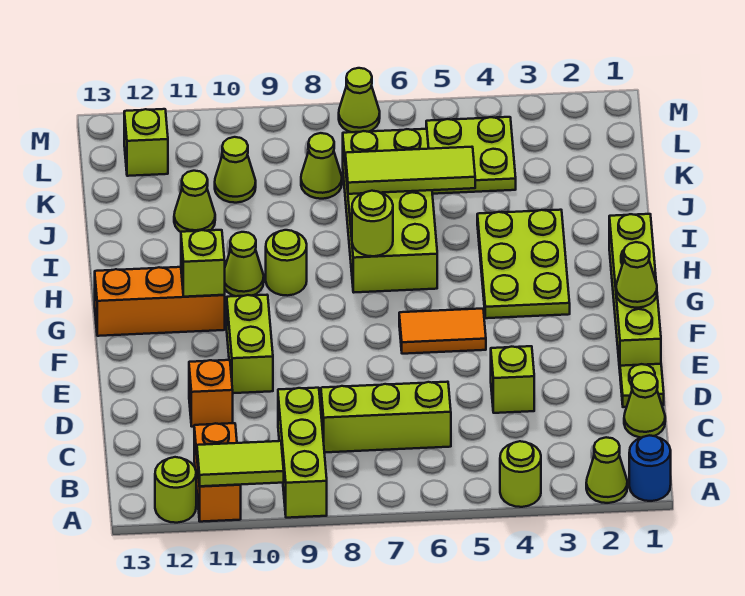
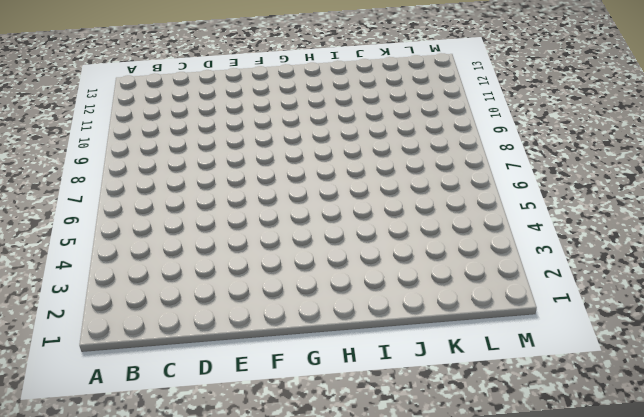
none -> blue 1x1 round brick [629,435,671,501]
none -> lime 1x1 cone [586,437,627,503]
none -> lime 1x1 round brick [500,441,541,507]
none -> lime 1x3 brick [278,388,327,518]

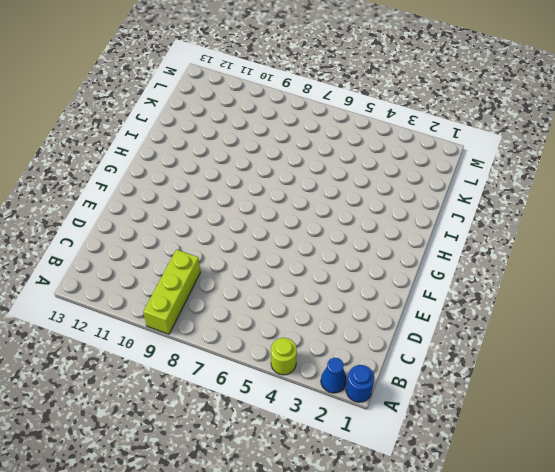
blue 1x1 cone [321,358,347,393] -> lime 1x1 cone [586,437,627,503]
none -> orange 1x2 brick [194,423,241,522]
none -> lime 1x1 round brick [155,457,196,523]
none -> lime 1x1 cone [624,372,665,438]
none -> lime 1x3 brick [321,382,451,453]

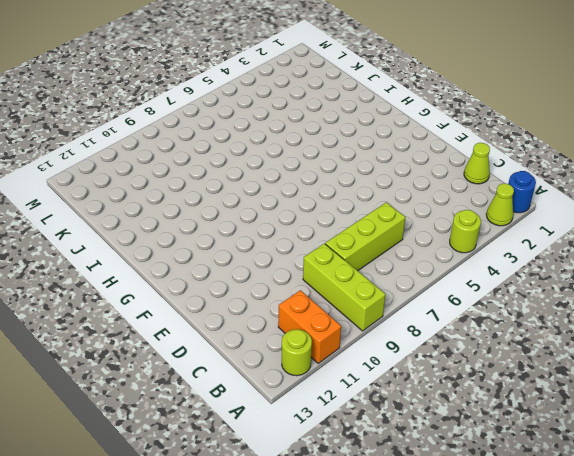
none -> lime 1x1 plate [620,364,664,407]
none -> lime 1x1 brick [491,346,534,413]
none -> orange 1x1 brick [189,360,233,427]
none -> lime 1x4 brick [609,214,661,369]

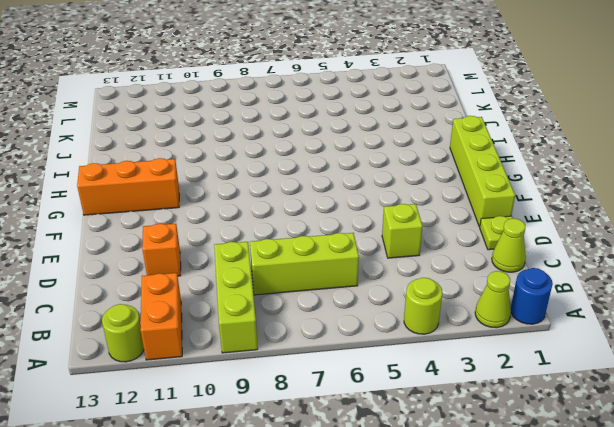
none -> lime 1x2 brick [227,295,273,393]
none -> orange 1x2 tile [399,309,486,354]
none -> lime 2x3 plate [477,210,570,318]
none -> lime 2x4 brick [343,129,437,292]

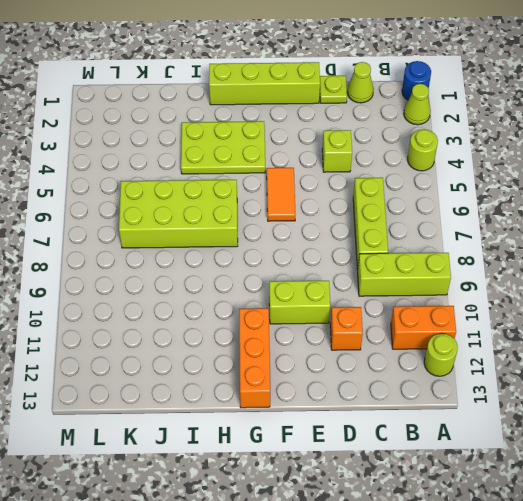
none -> lime 1x1 round brick [266,230,307,296]
none -> lime 1x1 cone [225,232,264,296]
none -> lime 1x1 cone [174,171,215,232]
none -> lime 2x2 plate [426,117,516,194]

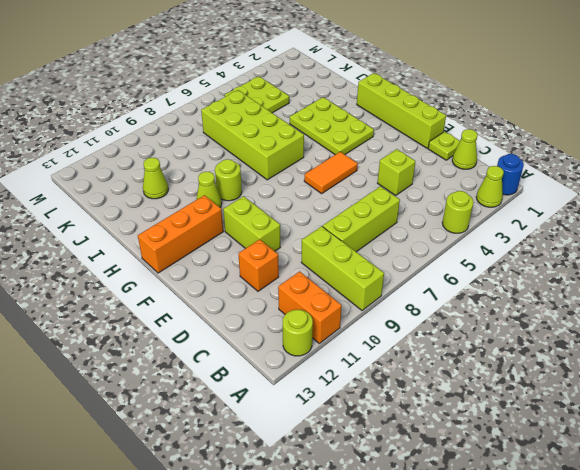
none -> lime 1x1 cone [301,133,342,199]
none -> lime 1x1 cone [215,137,256,203]
none -> lime 1x1 brick [124,109,168,176]
none -> lime 1x1 cone [339,68,380,132]

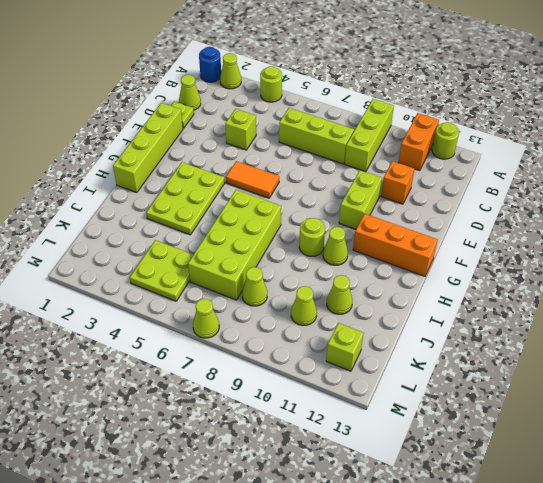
none -> lime 1x2 tile [197,441,284,486]
none -> lime 1x1 cone [616,242,657,308]
none -> lime 1x1 brick [181,230,225,297]
none -> lime 1x1 round brick [352,191,393,256]

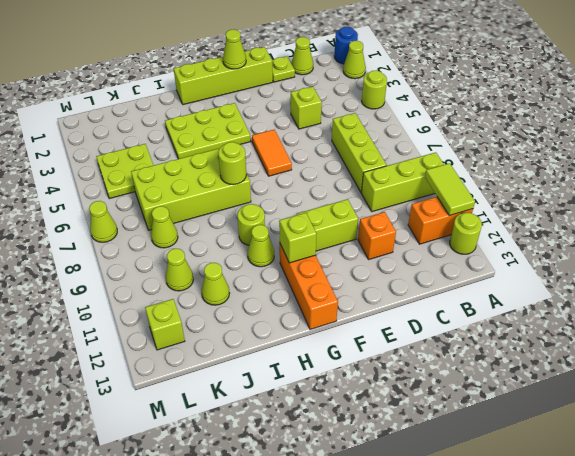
none -> lime 1x3 tile [345,147,475,194]

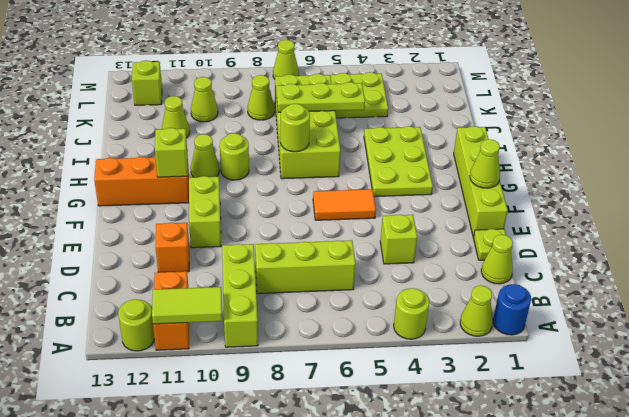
lime 1x3 plate [277,82,365,112] -> lime 1x3 tile [345,147,475,194]

